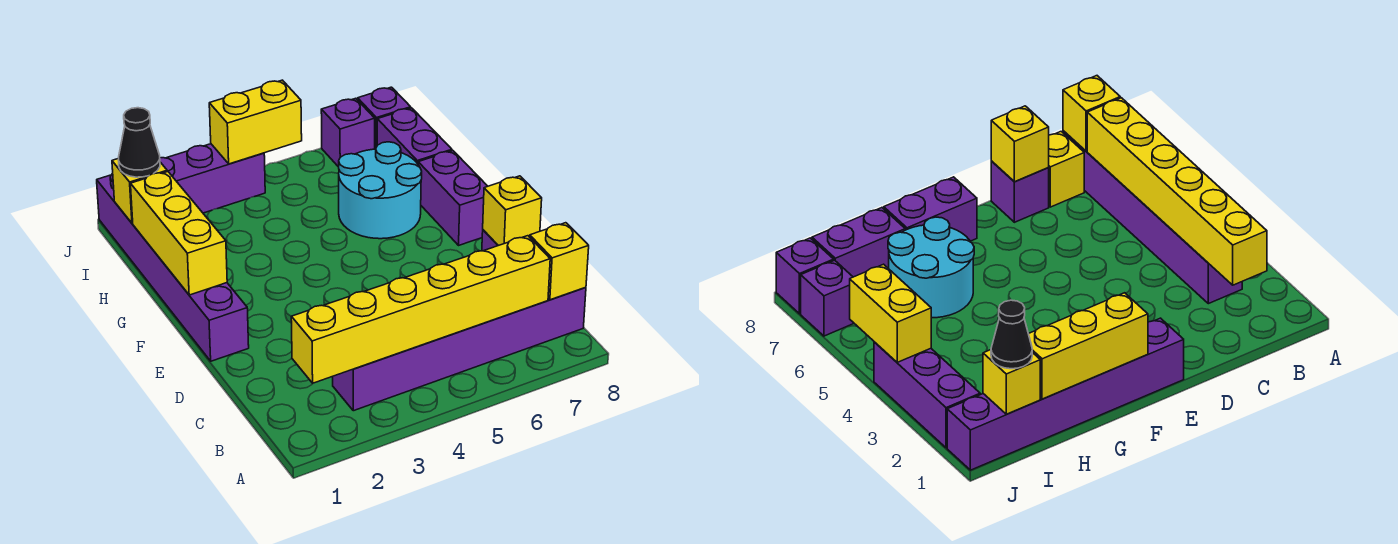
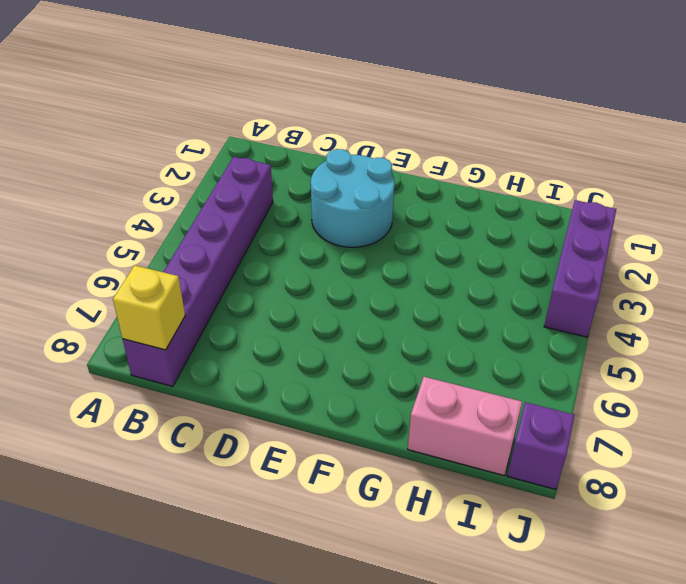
cyan 2x2 round brick [311,149,395,247] -> cyan 2x2 round brick moved to [339,142,422,239]
pink 1x2 brick [408,377,522,476] -> purple 1x2 brick [377,108,452,164]
none -> yellow 1x1 brick [1048,132,1084,207]
none -> purple 1x1 brick [991,161,1049,222]
none -> purple 1x6 brick [97,173,249,361]

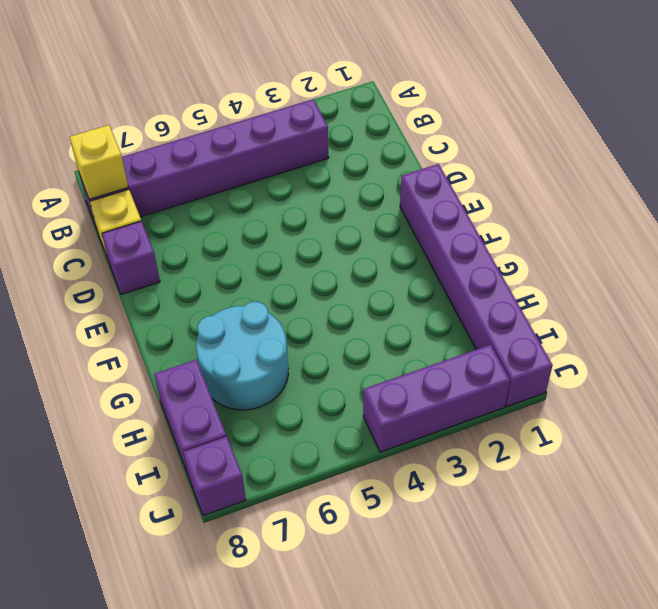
none -> purple 1x2 brick [418,151,488,245]
none -> purple 1x1 brick [321,98,375,167]
none -> yellow 1x6 brick [291,236,550,383]

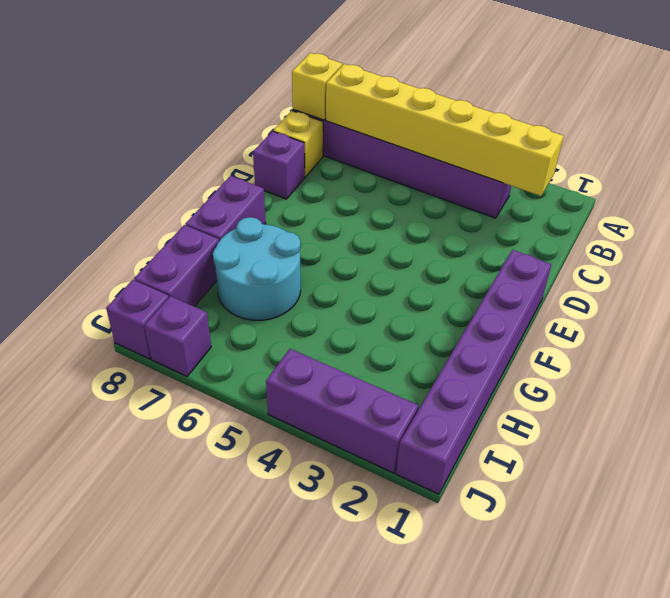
none -> yellow 1x1 brick [483,176,542,246]
none -> yellow 1x3 brick [131,171,227,295]
none -> yellow 1x1 brick [112,158,167,223]

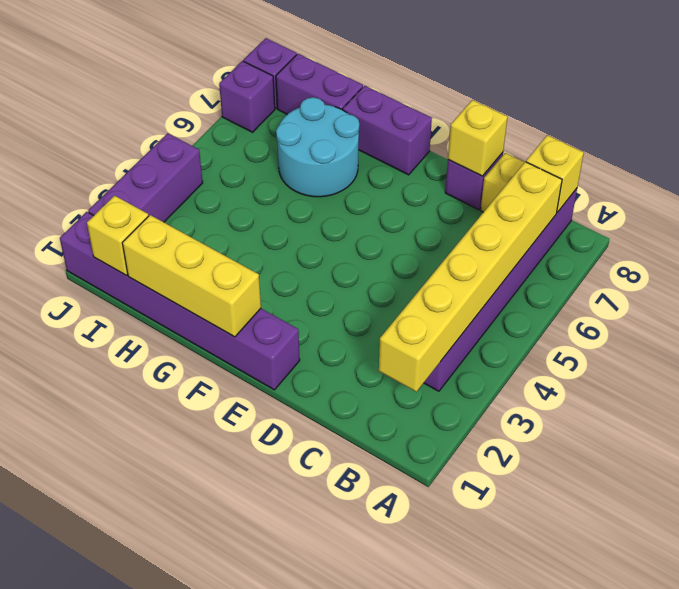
none -> yellow 1x2 brick [209,80,302,164]
none -> black 1x1 cone [119,108,160,177]

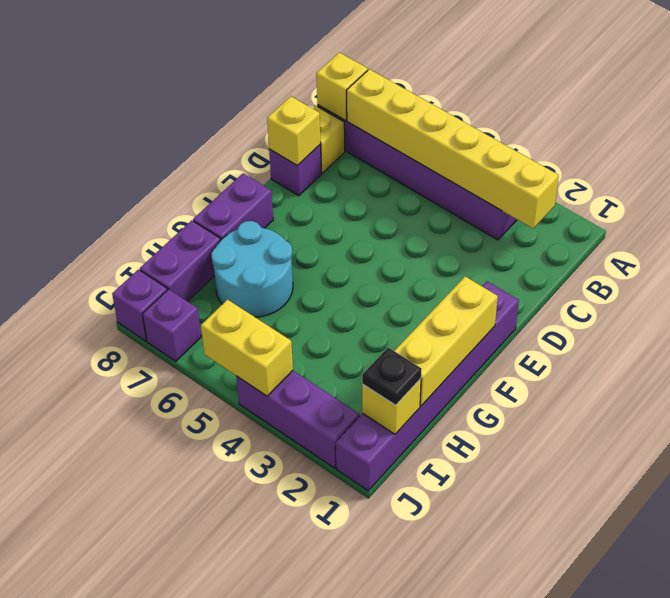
black 1x1 plate [362,347,421,405] -> black 1x1 cone [119,108,160,177]

